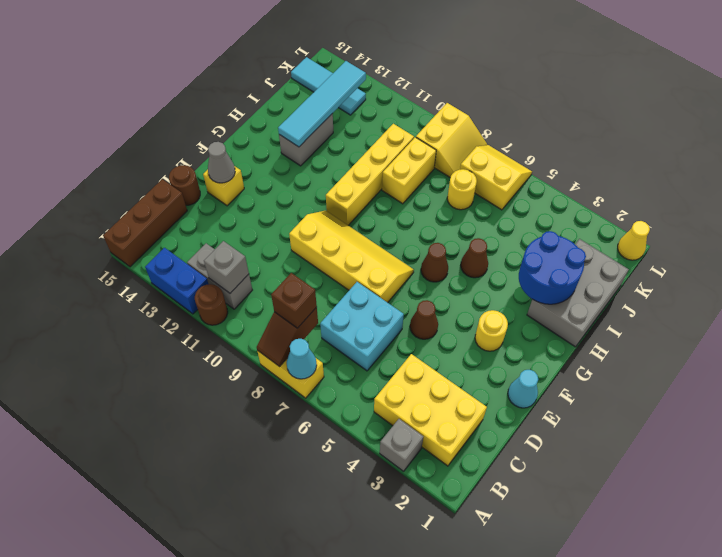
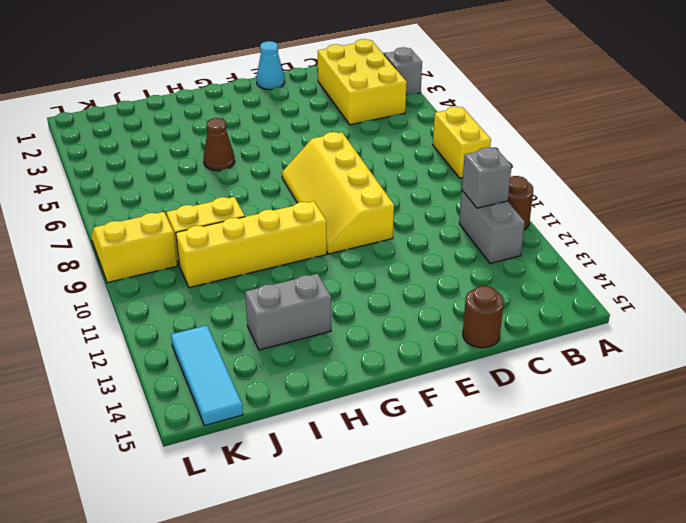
none -> blue 1x2 brick [145,248,209,314]
none -> brown 1x3 brick [103,179,187,267]
none -> cyan 2x2 brick [320,282,404,371]
none -> brown 1x1 cone [410,300,438,339]

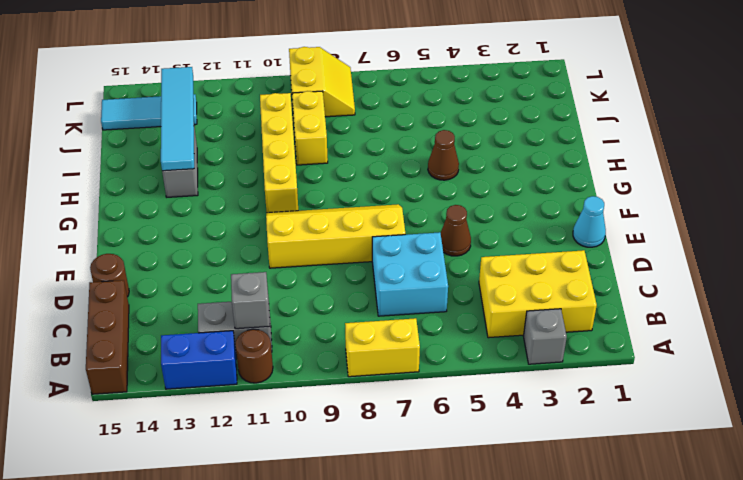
none -> yellow 1x1 brick [203,166,244,206]
none -> yellow 1x1 round brick [475,310,508,351]
none -> brown 1x1 cone [421,243,448,282]
none -> grey 2x3 brick [527,239,629,347]

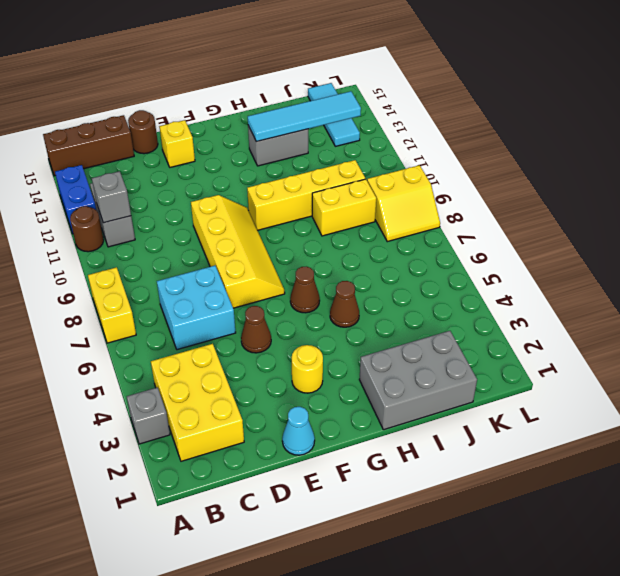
none -> yellow 1x1 round brick [447,169,477,210]
none -> yellow 2x2 slope [460,145,532,210]
none -> yellow 1x1 cone [618,221,650,260]
none -> cyan 1x1 cone [287,339,317,379]

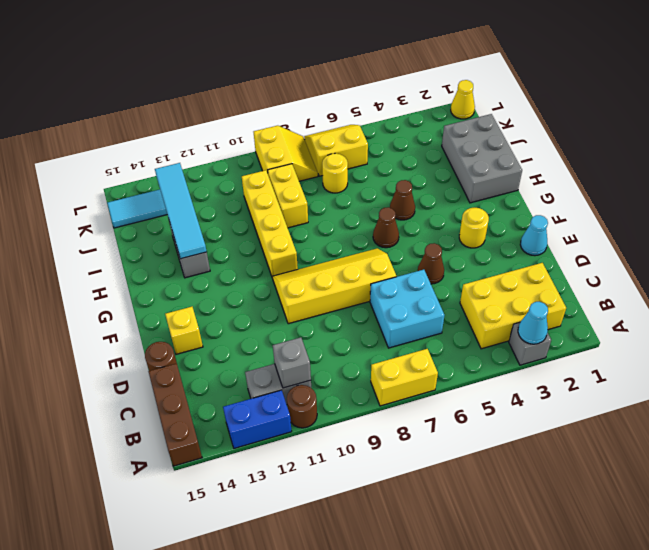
cyan 1x1 cone [518,302,548,344] -> cyan 1x1 cone moved to [287,339,317,379]
none -> brown 1x2 slope [257,307,318,367]
none -> grey 1x1 cone [208,142,235,183]
none -> blue 2x2 round brick [519,231,586,304]
none -> brown 1x1 brick [271,273,317,328]

